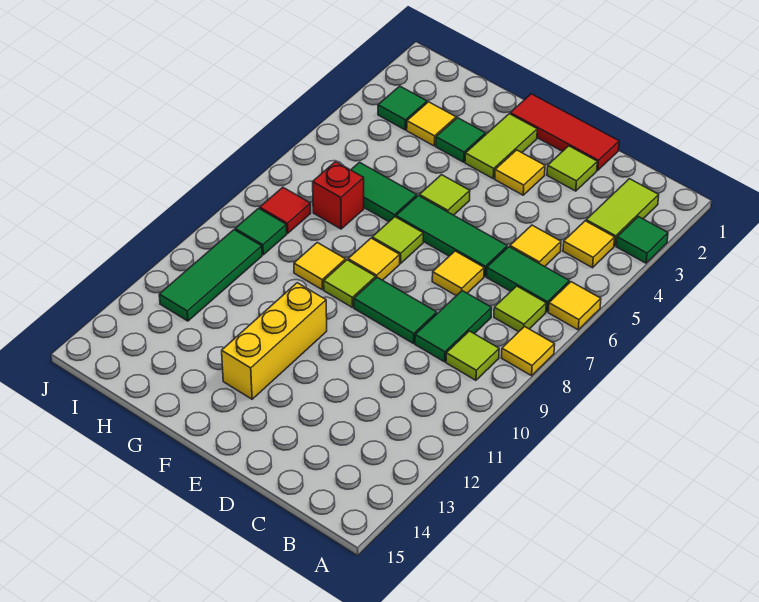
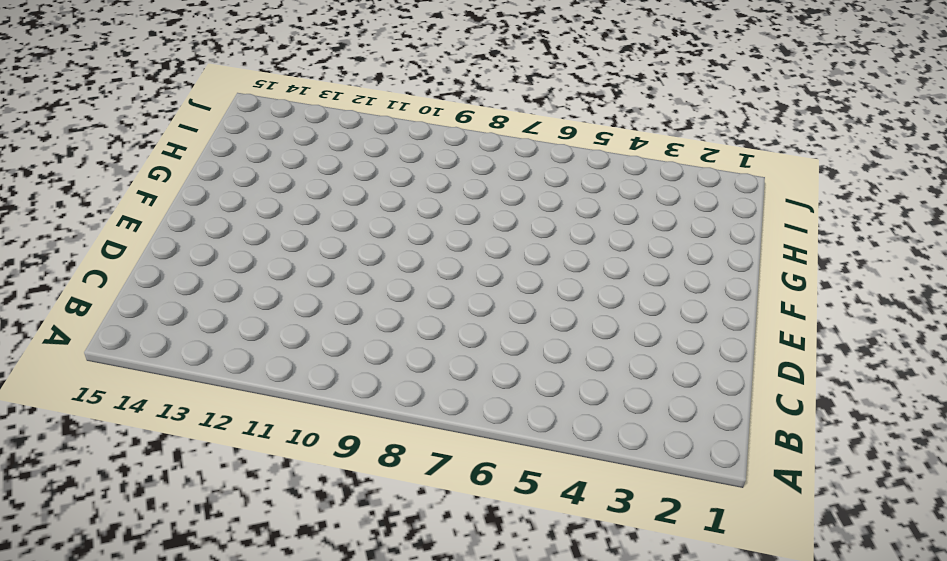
none -> green 1x1 tile [616,217,668,263]
none -> yellow 1x1 tile [548,282,601,330]
none -> yellow 1x1 tile [501,327,555,376]
none -> lime 1x2 tile [586,179,659,246]

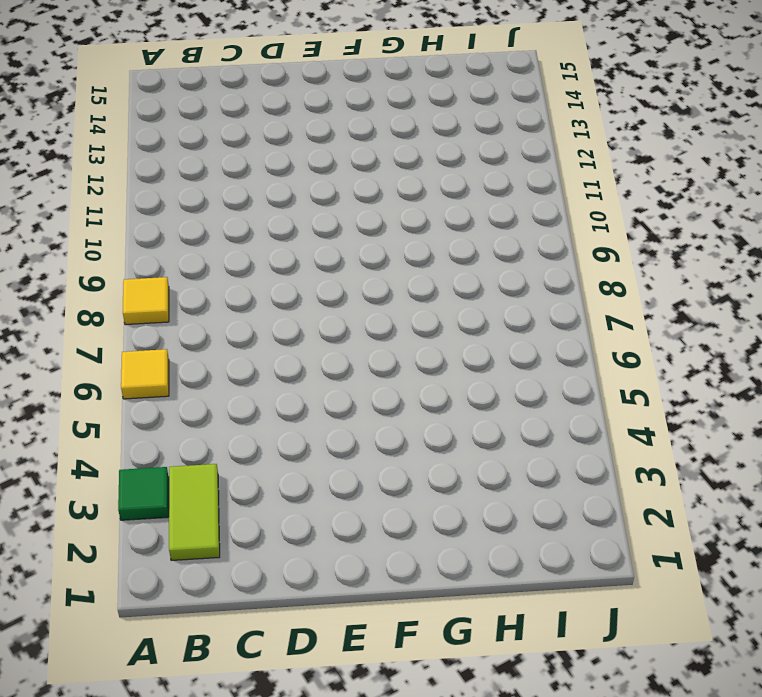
none -> yellow 1x1 tile [563,221,615,268]
none -> green 1x2 tile [486,247,569,312]
none -> lime 1x1 tile [494,286,546,332]
none -> lime 1x1 tile [446,331,499,380]

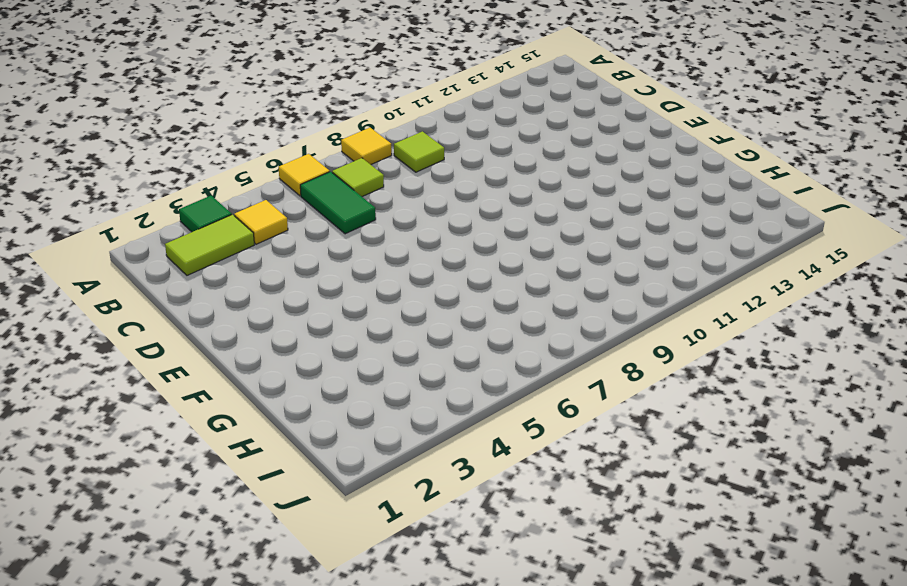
none -> yellow 1x1 tile [510,225,561,267]
none -> green 1x2 tile [415,291,492,362]
none -> red 1x3 tile [510,94,619,170]
none -> lime 1x1 tile [547,146,597,191]

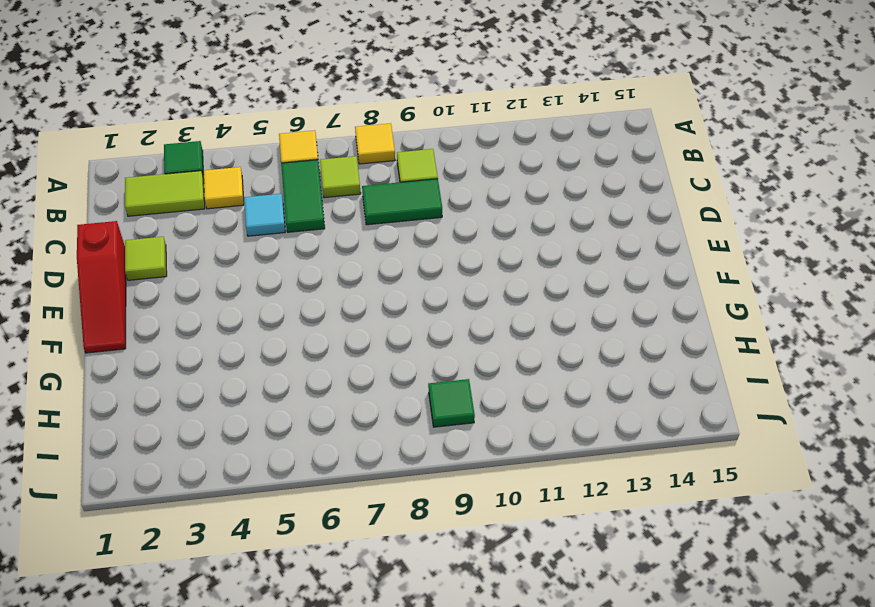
cyan 1x1 tile [244,194,285,236] -> yellow 1x1 tile [510,225,561,267]
red 1x3 slope [77,221,126,353] -> red 1x3 tile [510,94,619,170]
none -> green 1x3 tile [396,196,507,276]
none -> yellow 1x1 tile [432,251,484,296]
none -> green 1x2 tile [354,277,437,344]
none -> yellow 1x1 tile [495,150,545,195]

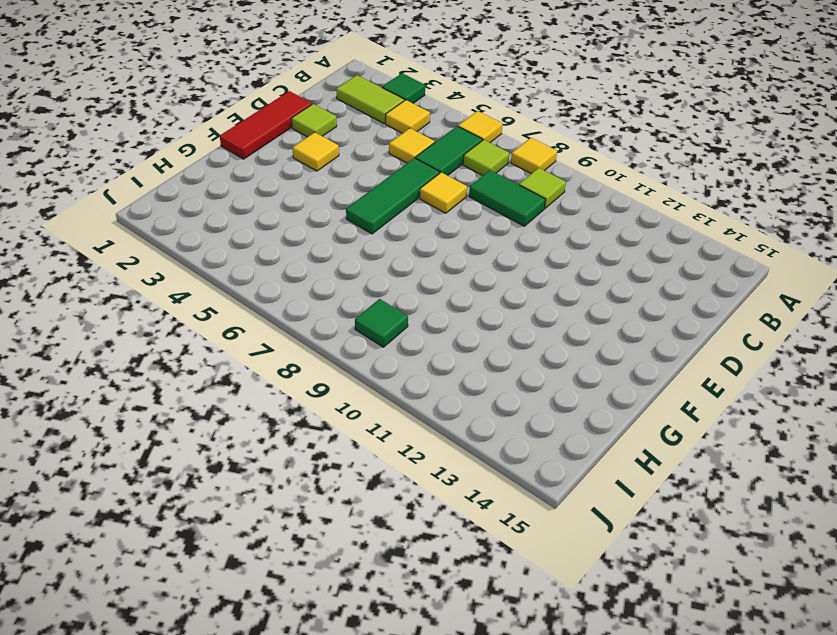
none -> green 1x2 tile [354,277,437,344]
none -> lime 1x2 tile [465,114,537,178]
none -> lime 1x1 tile [419,175,470,215]
none -> lime 1x1 tile [372,217,423,263]

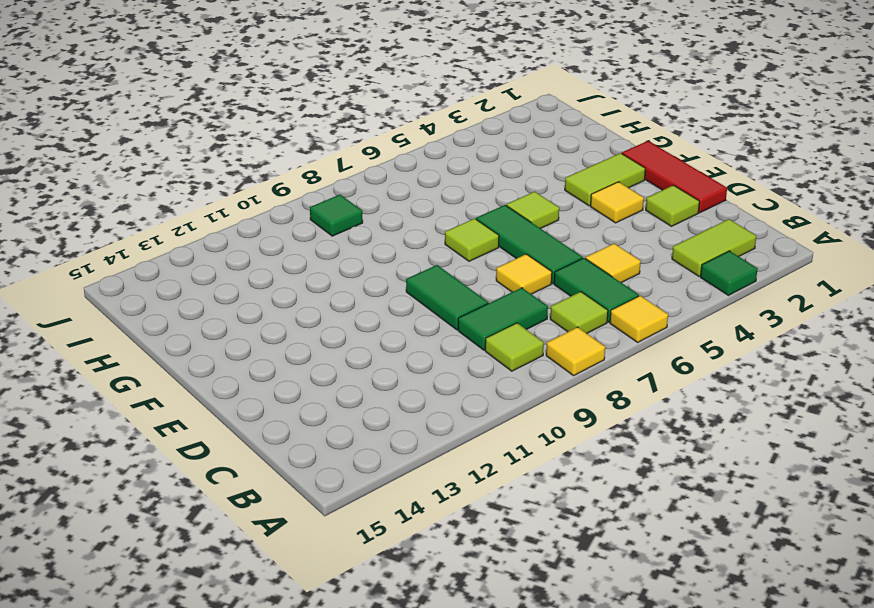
none -> yellow 1x1 tile [563,221,615,268]
none -> yellow 1x1 tile [348,238,400,280]
none -> lime 1x1 tile [324,260,376,308]
none -> yellow 1x3 brick [222,283,327,399]

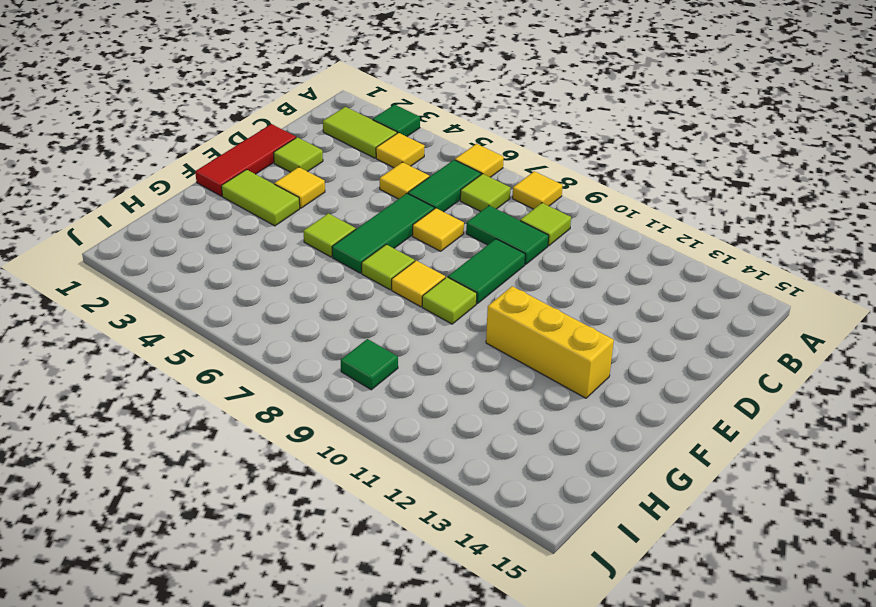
none -> green 1x1 tile [436,118,486,162]
none -> green 1x2 tile [351,162,417,222]
none -> yellow 1x1 tile [294,243,346,290]
none -> yellow 1x1 tile [407,102,456,146]

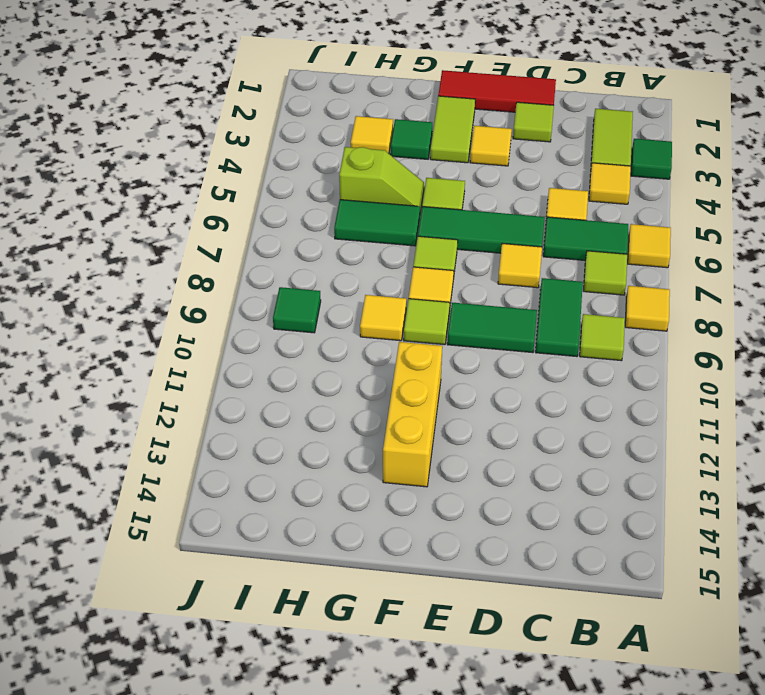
lime 1x2 slope [339,147,424,213] -> none
none -> red 1x1 brick [313,162,364,229]
none -> green 1x1 tile [378,86,427,130]
none -> red 1x1 tile [260,187,311,233]
none -> green 1x3 tile [159,230,262,321]

